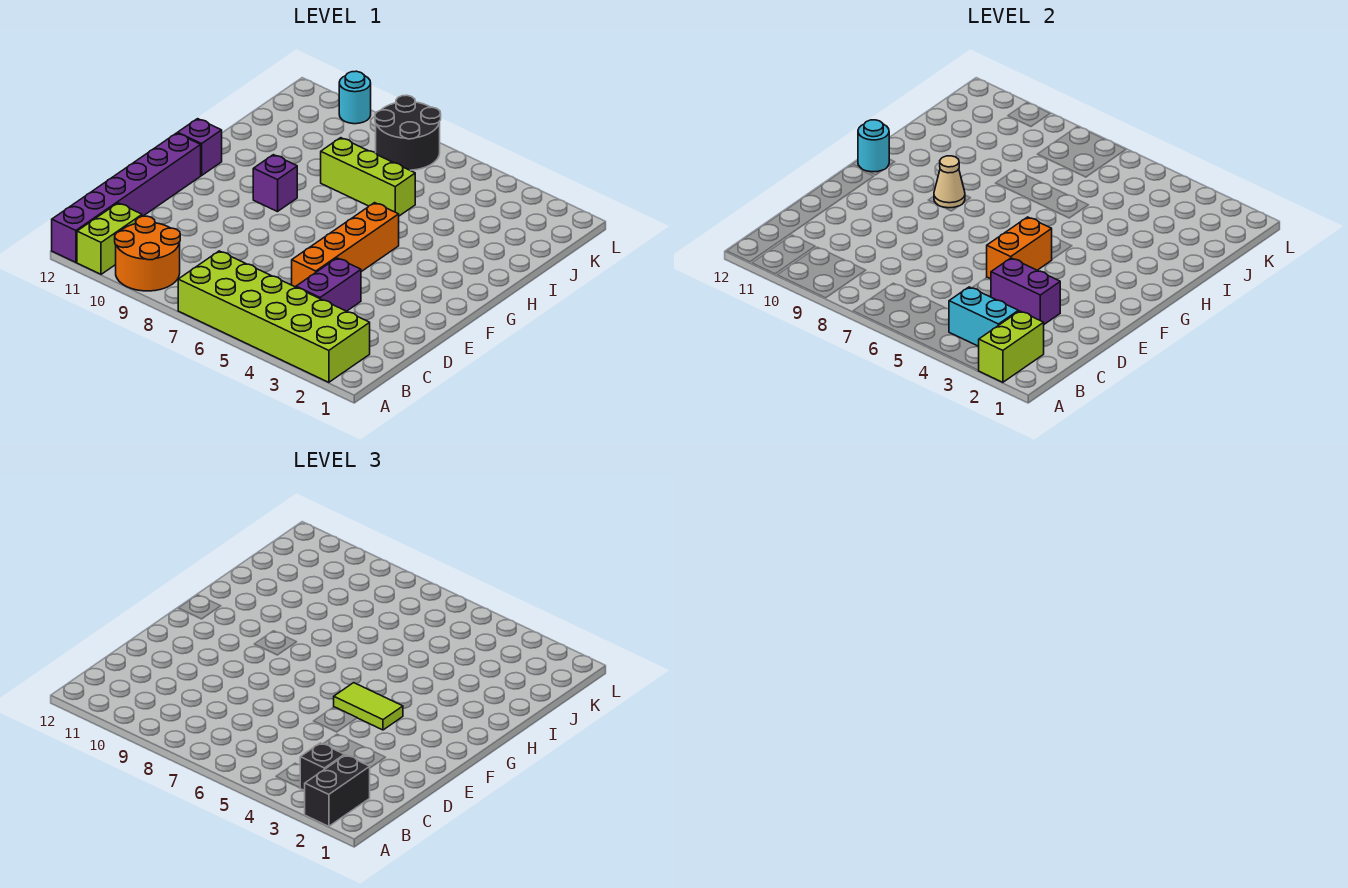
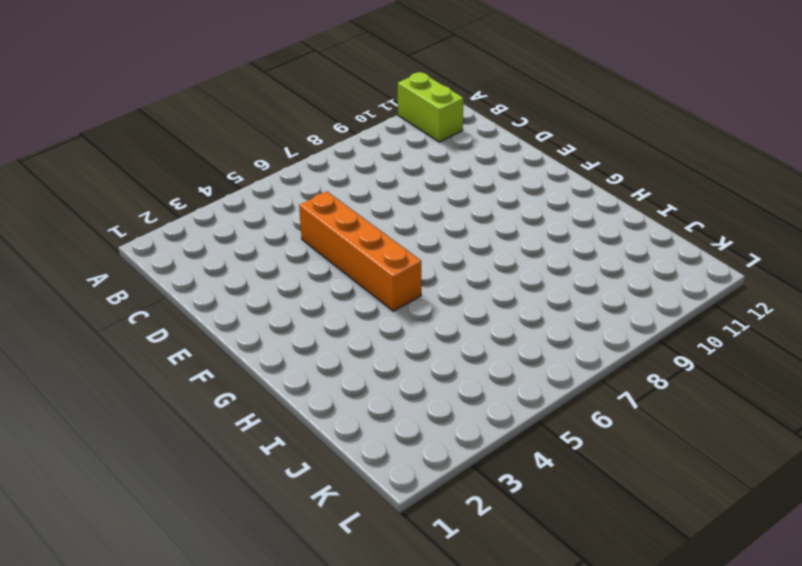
none -> lime 2x6 brick [178,251,370,382]
none -> orange 2x2 round brick [115,216,180,291]
none -> purple 1x6 brick [52,133,201,262]

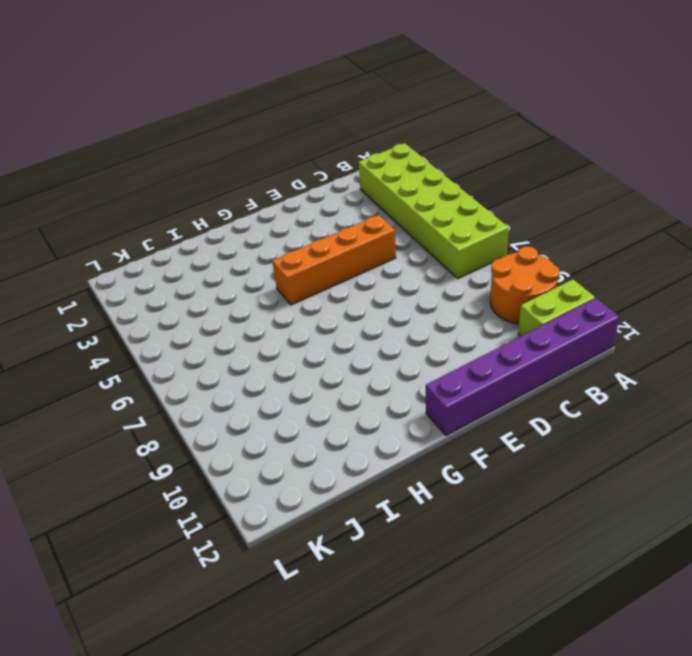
none -> purple 1x2 brick [296,258,361,311]
none -> purple 1x1 brick [253,155,297,212]
none -> purple 1x1 brick [178,119,222,176]

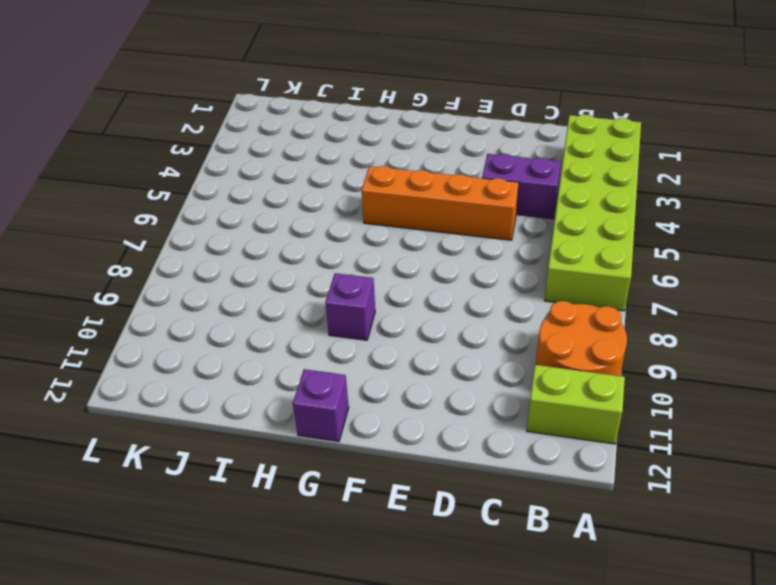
none -> purple 1x6 brick [52,133,201,262]
none -> lime 1x3 brick [321,138,415,216]
none -> black 2x2 round brick [375,95,441,170]

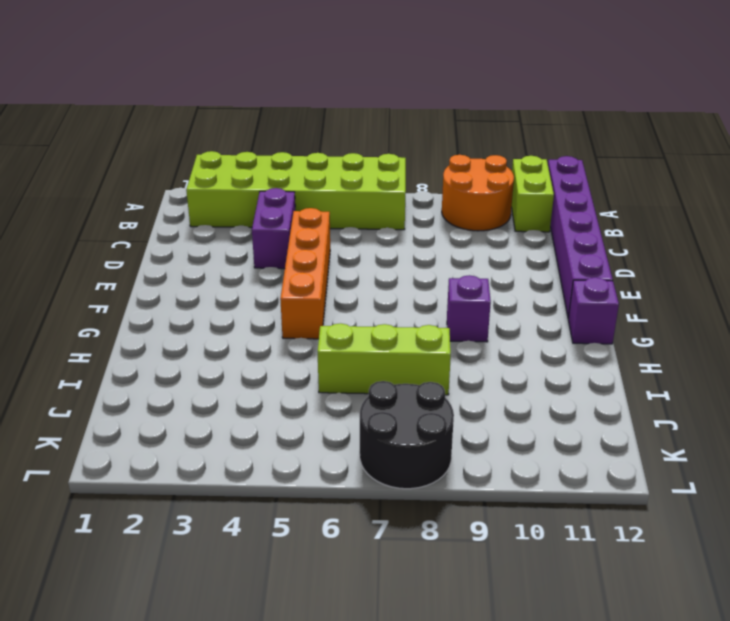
none -> cyan 1x1 round brick [339,71,371,124]
none -> lime 1x2 brick [978,311,1044,382]
none -> cyan 1x2 brick [949,287,1018,346]

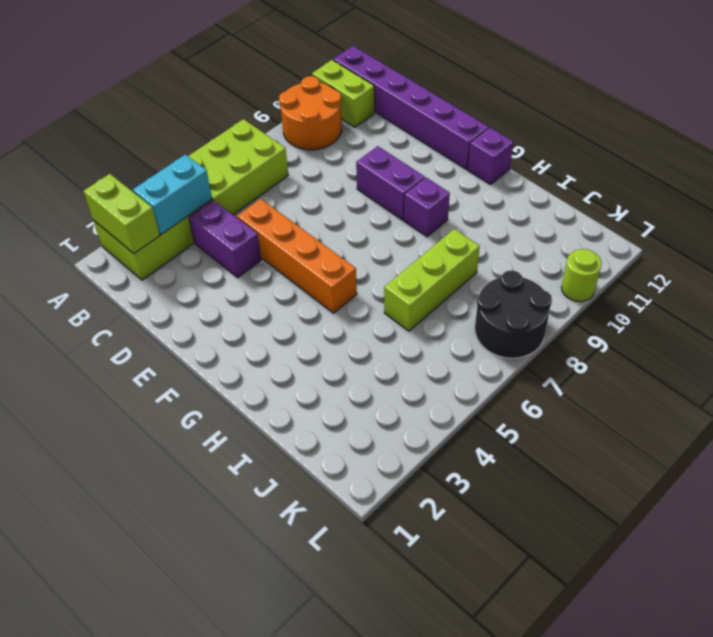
purple 1x2 brick [356,146,425,220] -> purple 1x2 brick turned to [991,258,1060,324]
lime 1x1 round brick [561,249,602,301] -> cyan 1x1 round brick [339,71,371,124]
none -> orange 1x2 brick [987,217,1052,279]
none -> tan 1x1 cone [934,156,965,208]
none -> cyan 1x1 round brick [858,120,889,172]

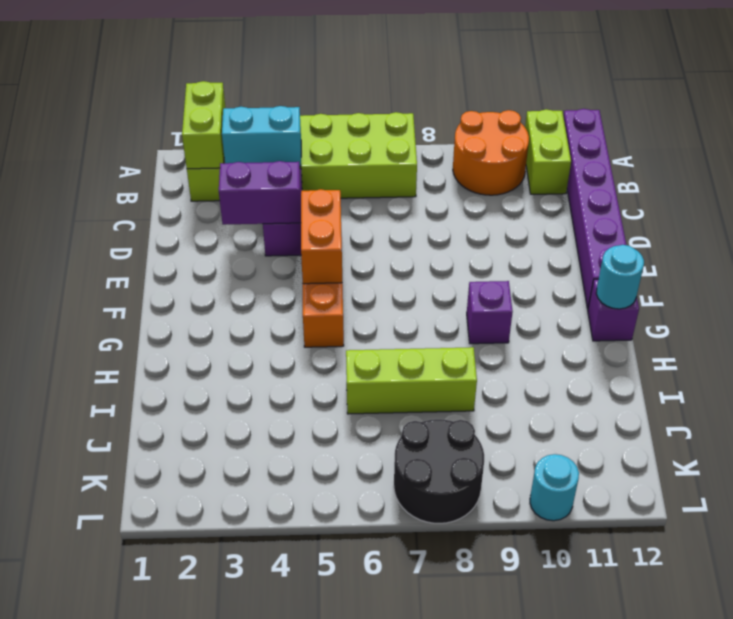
none -> tan 1x1 cone [934,156,965,208]
none -> black 1x2 brick [305,755,370,826]
none -> black 1x1 brick [300,743,344,791]

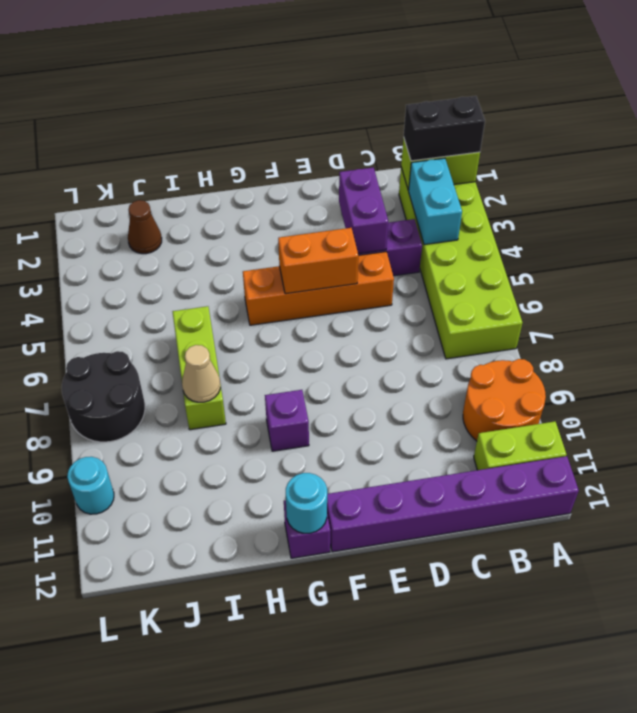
tan 1x1 cone [182,345,220,402] -> tan 1x1 cone moved to [934,156,965,208]
brown 1x1 cone [128,200,162,254] -> none
none -> black 1x1 brick [300,743,344,791]
none -> lime 1x2 tile [334,683,403,730]

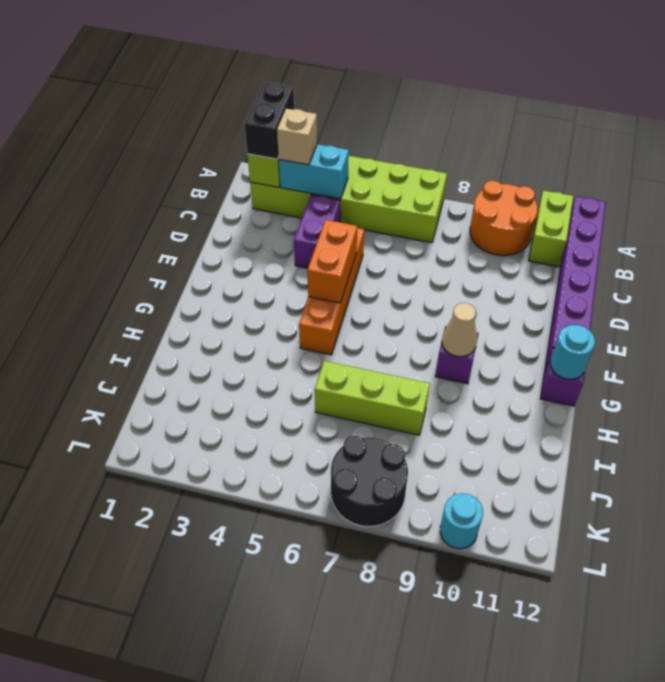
tan 1x1 brick [277,109,317,165] -> black 1x1 brick [300,743,344,791]
none -> purple 1x2 brick [991,258,1060,324]
none -> lime 1x2 tile [334,683,403,730]

